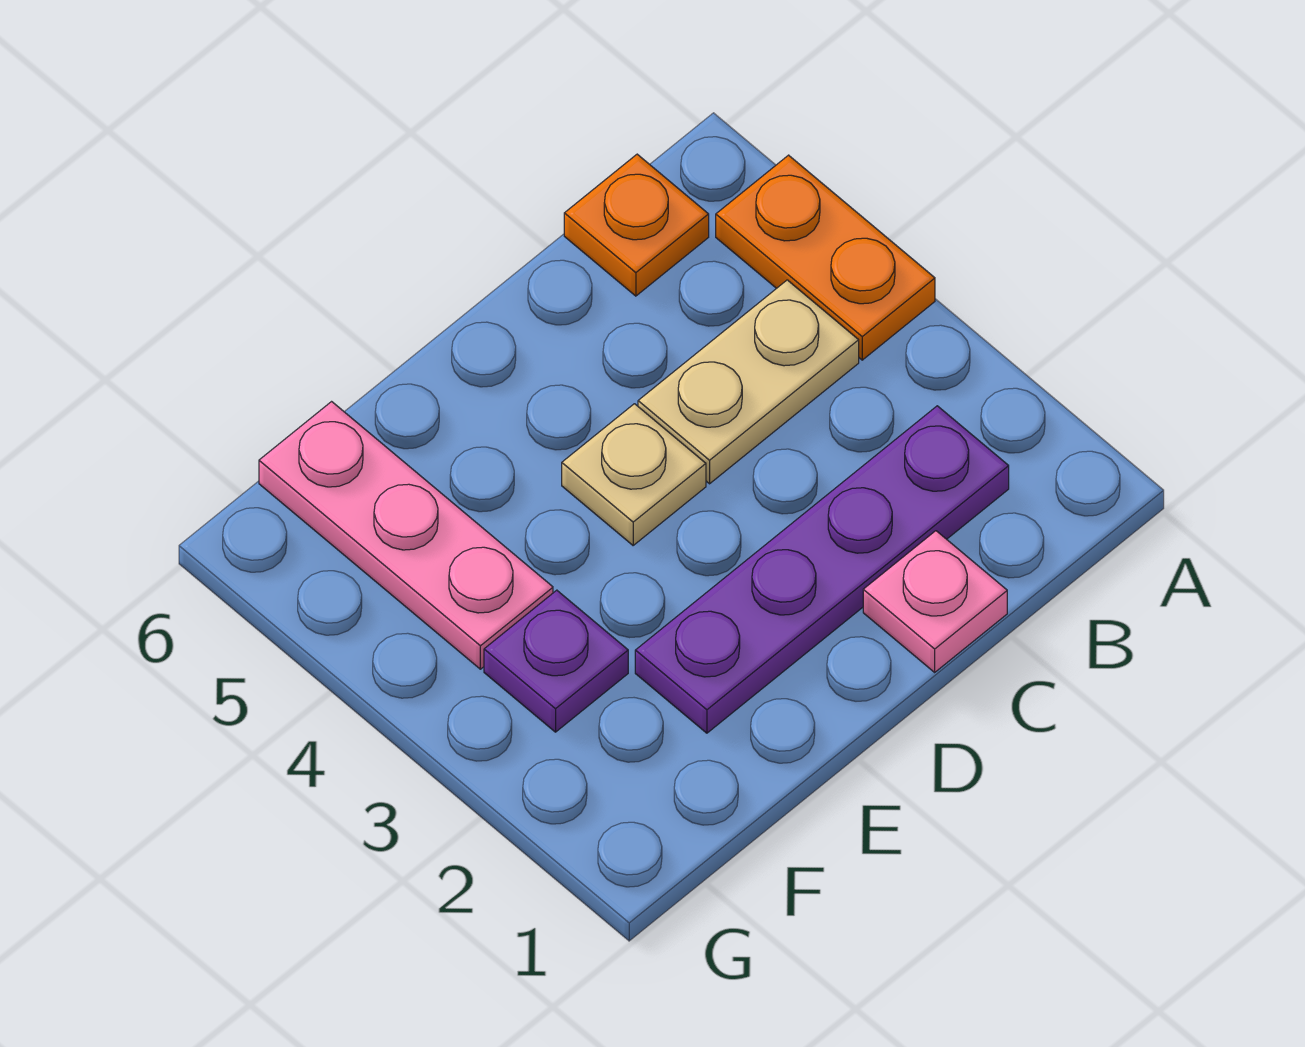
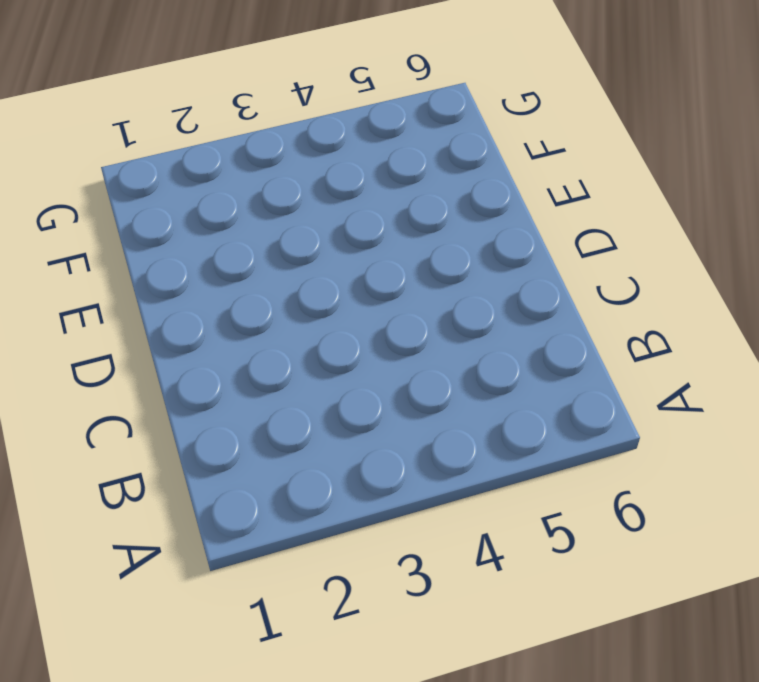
none -> orange 1x2 plate [716,155,935,360]
none -> purple 1x4 plate [635,406,1009,733]

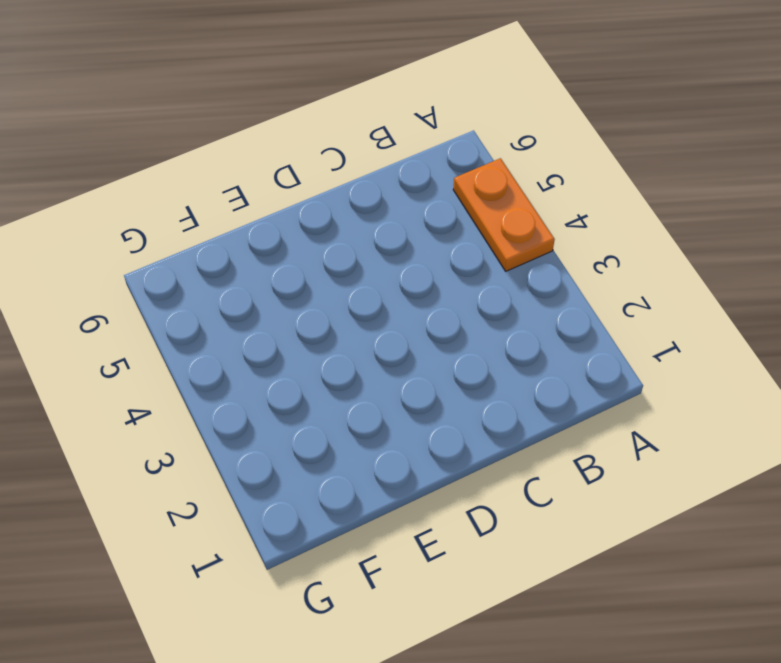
none -> purple 1x4 plate [635,406,1009,733]
none -> tan 1x2 plate [638,280,859,484]

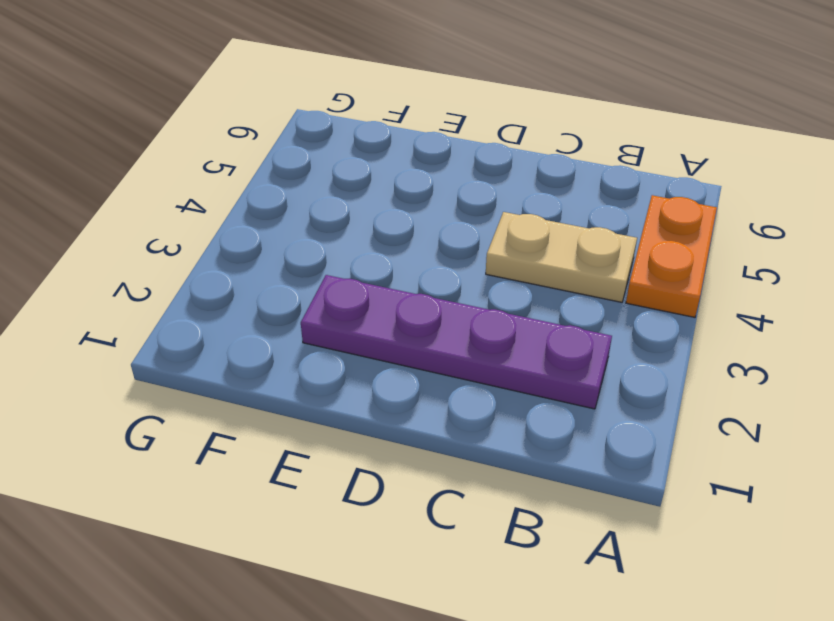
none -> orange 1x1 plate [564,154,709,296]
none -> pink 1x1 plate [863,531,1007,672]

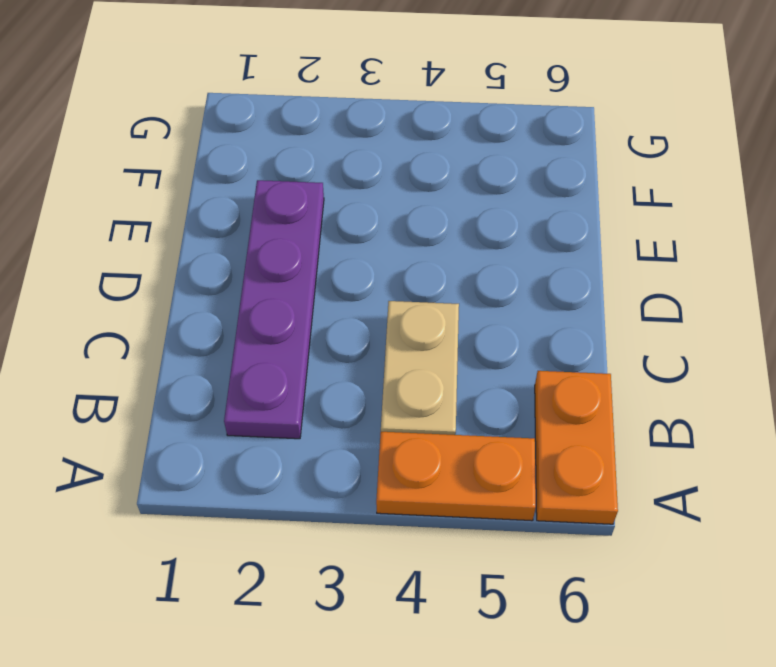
orange 1x2 plate [535,371,618,524] -> orange 1x1 plate [564,154,709,296]
none -> pink 1x1 plate [863,531,1007,672]
none -> tan 1x1 plate [562,404,706,545]

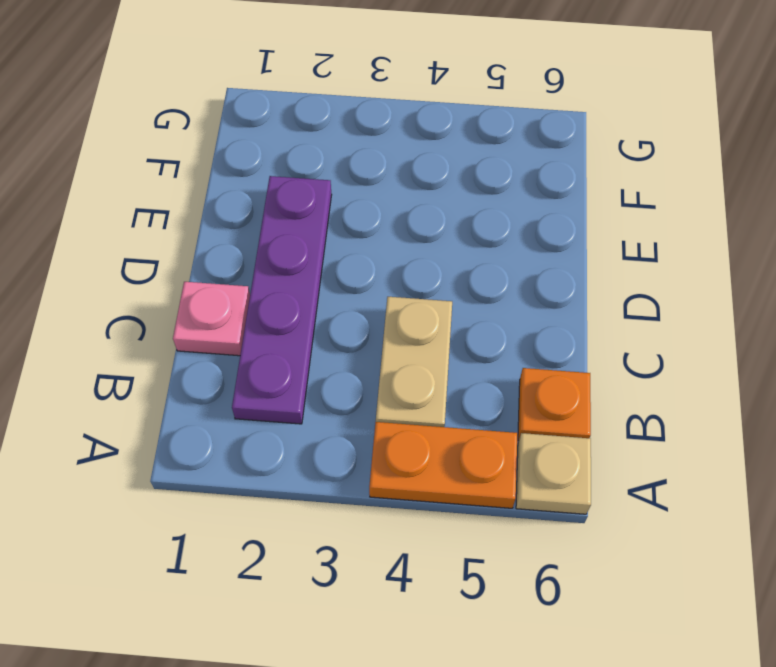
tan 1x1 plate [516,433,591,514] -> tan 1x1 plate moved to [562,404,706,545]
none -> purple 1x1 plate [484,590,628,732]
none -> pink 1x3 plate [259,402,553,669]

